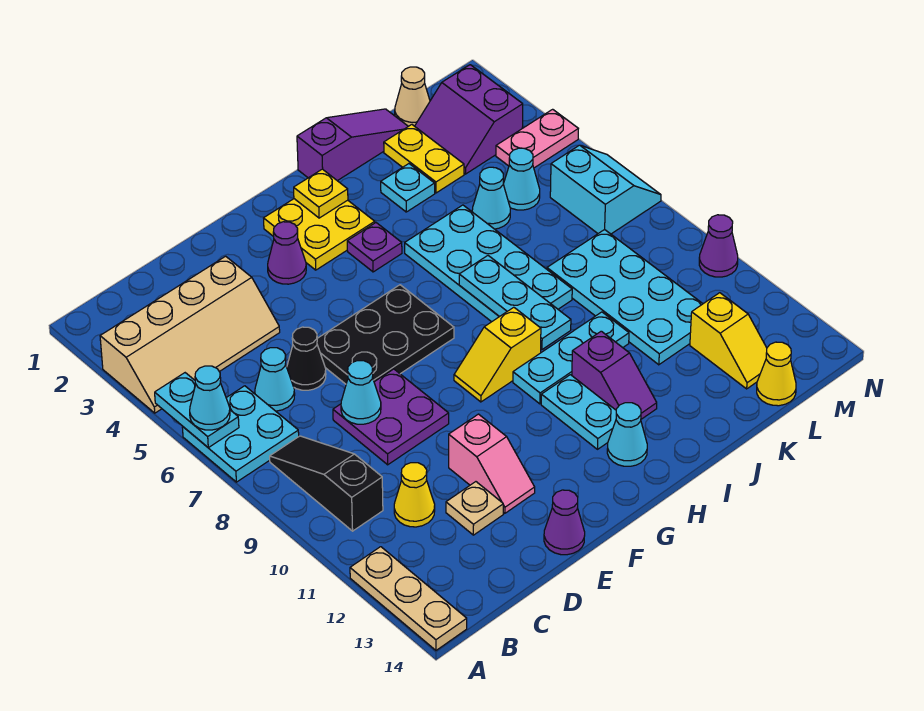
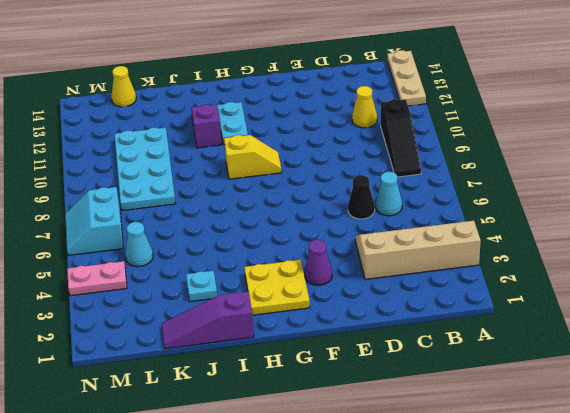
none -> cyan 2x2 plate [182,386,299,482]
none -> purple 2x2 plate [333,369,449,465]
none -> tan 1x1 plate [446,482,503,535]
none -> black 2x3 plate [317,285,454,384]

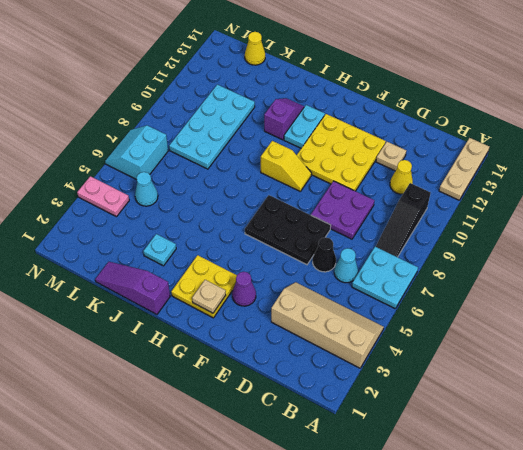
yellow 3x3 plate [297,114,386,191] -> pink 1x2 slope [449,414,535,513]
tan 1x1 plate [192,280,226,313] -> none
none -> purple 1x1 cone [544,490,585,555]
none -> purple 1x1 plate [347,223,402,272]
none -> cyan 1x3 plate [513,312,629,404]
none -> cyan 1x1 cone [607,403,647,466]

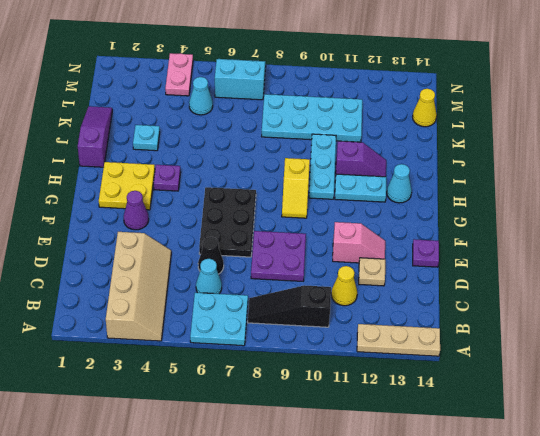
purple 1x1 plate [413,239,439,267] -> purple 1x1 cone [544,490,585,555]
none -> cyan 2x4 plate [405,205,572,322]
none -> yellow 1x2 plate [384,125,464,193]
none -> cyan 1x1 cone [472,167,510,229]
none -> tan 1x1 cone [395,67,430,126]

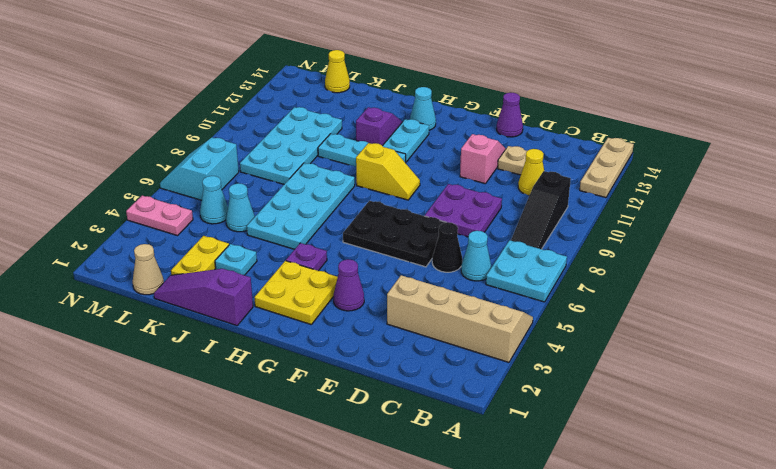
none -> purple 2x2 slope [415,65,523,174]
none -> yellow 1x2 slope [690,293,767,389]
none -> purple 1x1 cone [699,215,738,277]
none -> cyan 1x2 plate [155,373,239,448]

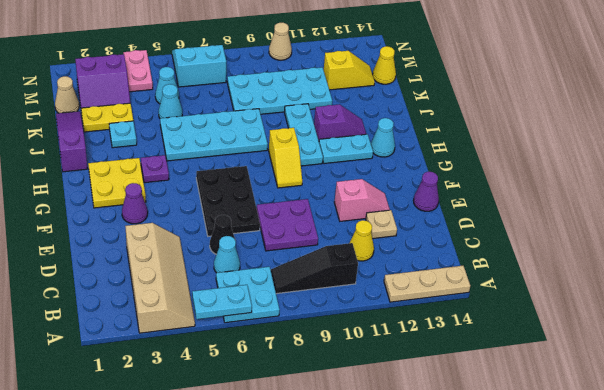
tan 1x1 cone [269,23,292,60] -> purple 1x1 cone [699,215,738,277]
none -> cyan 1x1 cone [341,361,381,424]
none -> yellow 1x1 plate [294,169,348,218]
none -> cyan 1x3 plate [459,256,571,350]
none -> cyan 1x1 cone [190,366,230,430]

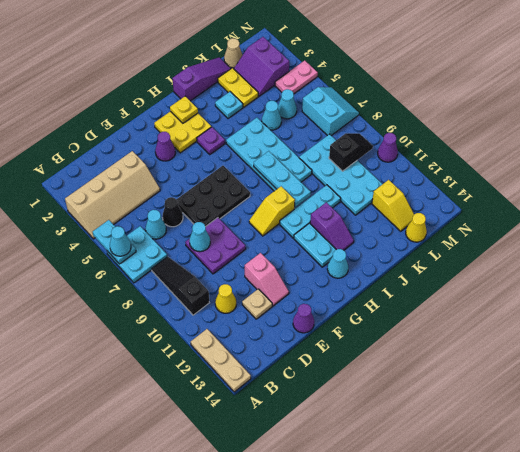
black 1x2 slope [329,133,373,171] -> none

